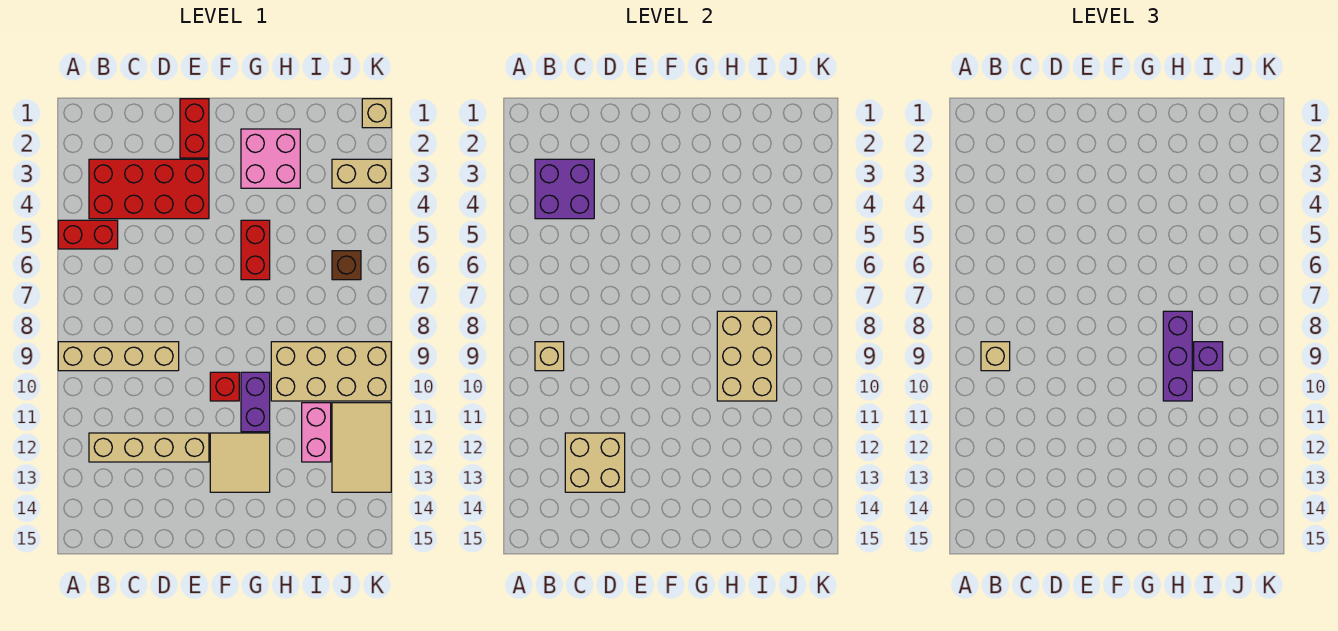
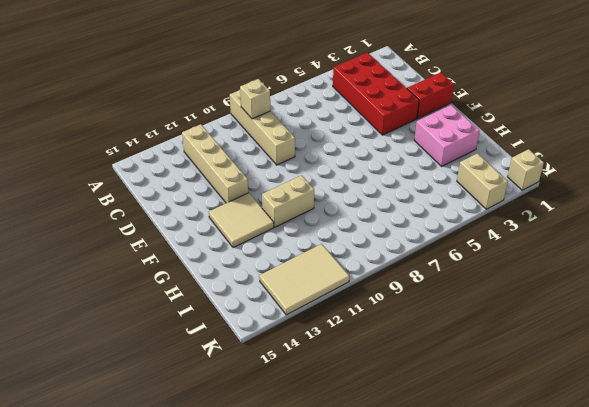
tan 1x2 brick [262,175,314,227] -> purple 1x2 brick [241,372,270,432]
none -> red 1x2 brick [58,220,118,249]
none -> red 1x1 brick [210,372,239,401]
none -> red 1x2 brick [241,220,270,280]

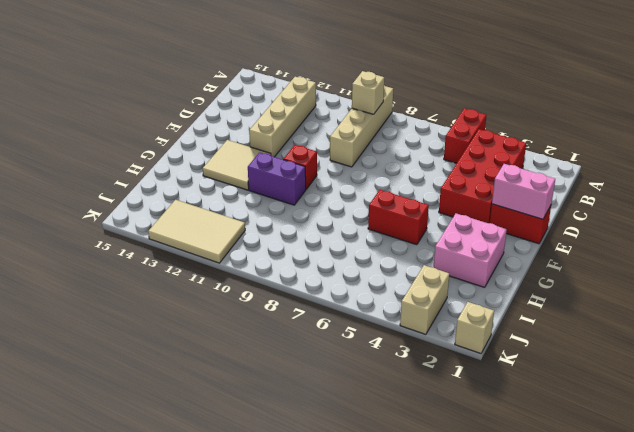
pink 1x2 brick [492,164,555,219] -> pink 1x2 brick moved to [302,403,331,462]
none -> tan 2x4 brick [271,342,391,401]
none -> brown 1x1 brick [332,251,361,280]
none -> purple 2x2 brick [535,159,594,219]

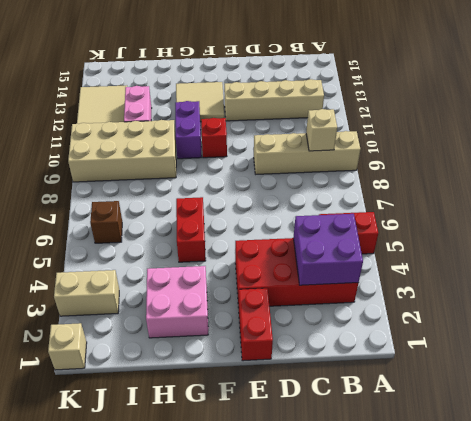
none -> tan 2x2 brick [565,433,625,492]
none -> tan 2x3 brick [717,311,777,401]
none -> tan 1x1 brick [981,342,1010,371]

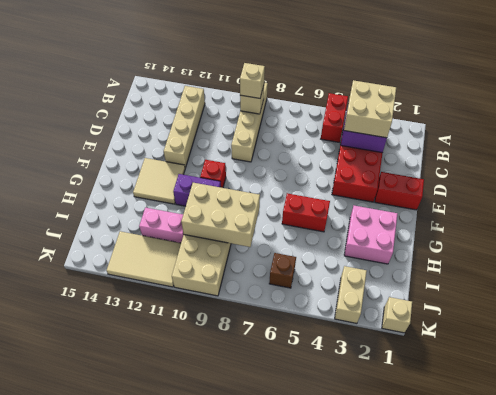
tan 2x2 brick [344,80,396,138] -> tan 2x2 brick moved to [565,433,625,492]
none -> purple 1x3 brick [1163,311,1192,401]
none -> purple 1x1 brick [1194,342,1223,371]

